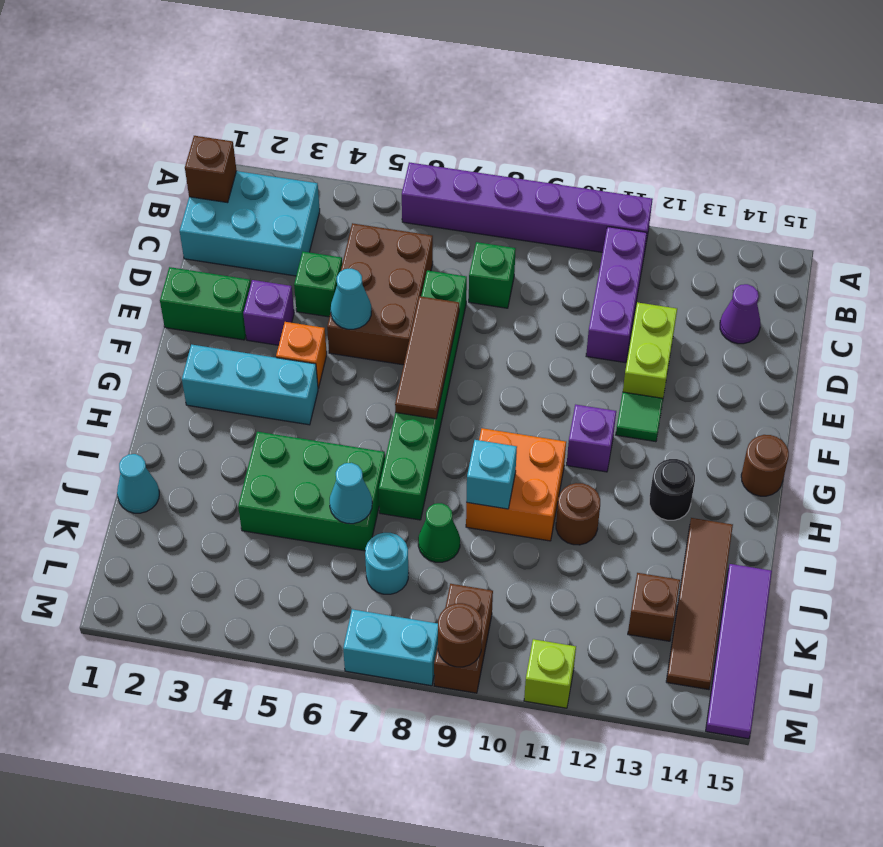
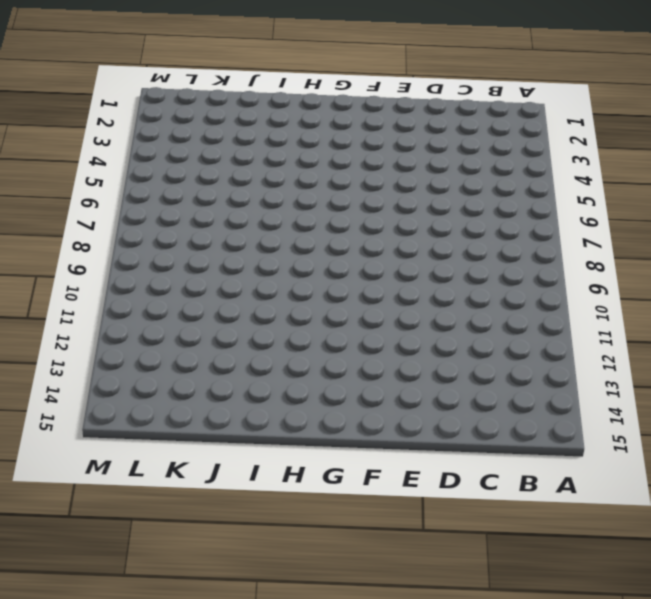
none -> purple 1x6 brick [402,162,653,254]
none -> cyan 2x3 brick [180,171,320,276]
none -> purple 1x3 brick [586,227,647,363]
none -> brown 2x3 brick [327,223,433,365]

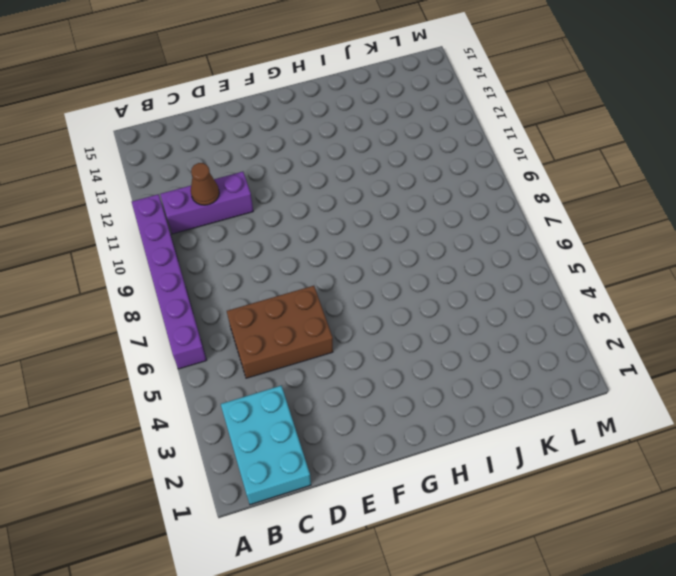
brown 1x1 cone [191,163,219,205] -> none
none -> green 1x1 brick [469,242,516,308]
none -> purple 1x1 cone [720,284,761,344]
none -> green 1x1 brick [294,252,342,317]
none -> green 1x6 brick [379,270,467,520]

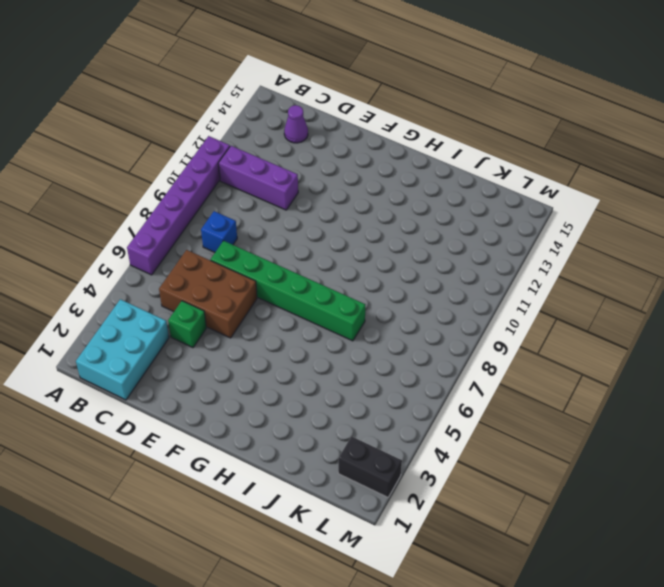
blue 1x1 brick [201,211,237,252] -> green 1x1 brick [469,242,516,308]
black 1x2 brick [338,436,402,497] -> none
none -> lime 1x2 brick [623,302,677,398]
none -> green 1x2 brick [160,267,251,340]
none -> purple 1x1 brick [243,280,294,345]
none -> orange 1x1 brick [276,322,327,388]

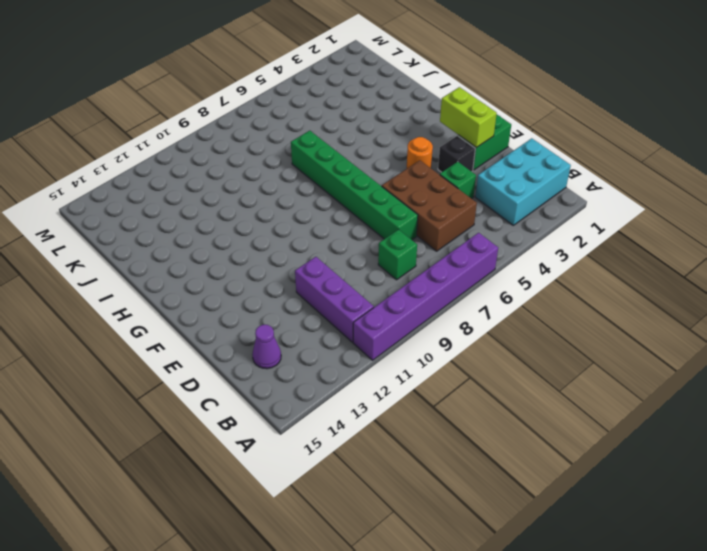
lime 1x2 brick [440,87,497,148] -> lime 1x2 brick moved to [623,302,677,398]
black 1x1 brick [438,136,475,172] -> purple 1x1 brick [243,280,294,345]
orange 1x1 round brick [407,137,433,168] -> orange 1x1 brick [276,322,327,388]
none -> green 1x1 tile [616,392,663,442]
none -> cyan 1x3 brick [182,345,318,425]
none -> purple 1x1 brick [567,405,616,472]
none -> brown 1x1 round brick [741,435,789,496]

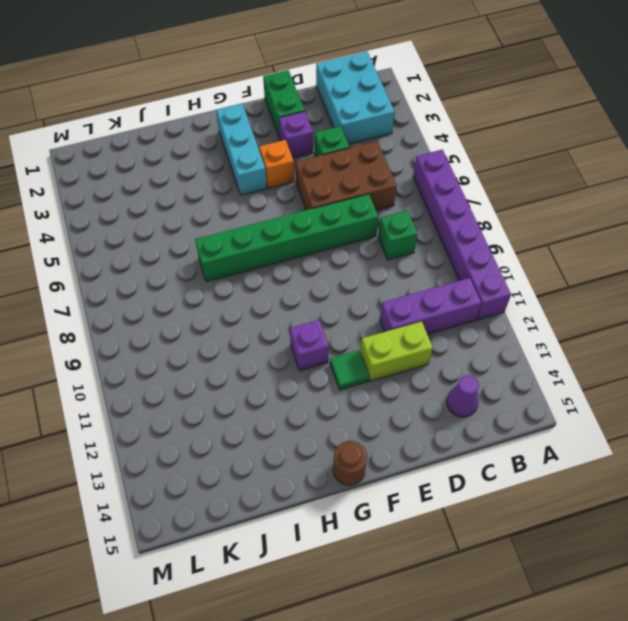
none -> orange 2x2 brick [466,428,566,541]
none -> black 1x1 round brick [649,459,695,520]
none -> green 2x3 brick [238,432,385,551]
none -> brown 1x1 round brick [556,483,600,545]

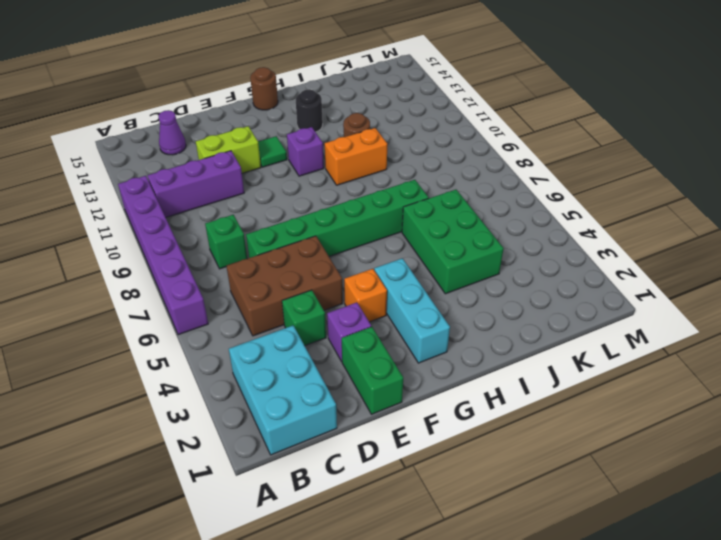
orange 1x2 brick [325,128,387,185] -> orange 2x2 brick [466,428,566,541]
none -> brown 1x4 tile [666,518,733,690]
none -> cyan 1x1 cone [117,454,159,513]
none -> green 1x1 cone [418,503,460,562]
none -> purple 1x4 tile [706,564,772,739]

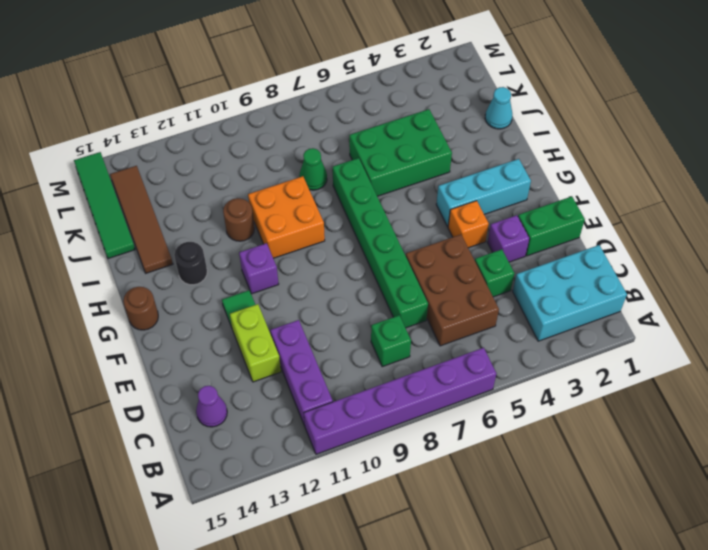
green 1x4 tile [74,152,135,259] -> purple 1x4 tile [706,564,772,739]
none -> cyan 1x1 round brick [365,533,408,594]
none -> brown 1x1 brick [628,573,680,641]
none -> brown 1x2 brick [434,584,493,693]
none -> cyan 1x2 brick [343,609,438,686]

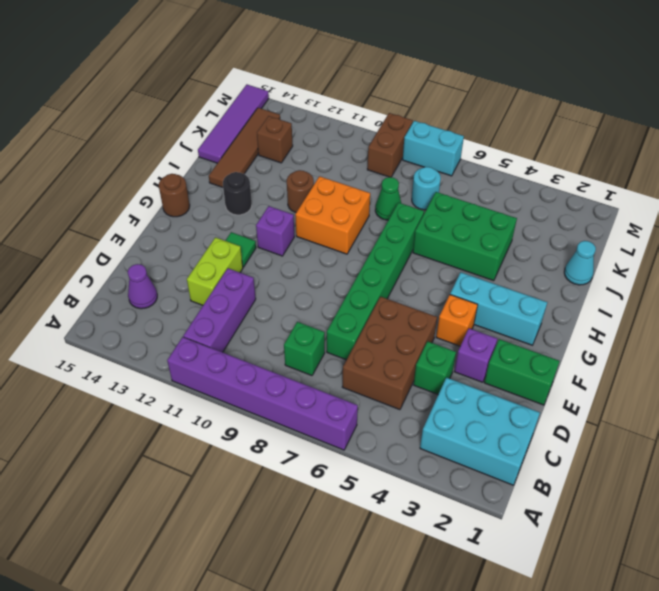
none -> lime 1x1 brick [524,639,576,708]
none -> brown 1x1 brick [185,136,236,203]
none -> cyan 1x1 cone [331,269,371,329]
none -> brown 1x3 tile [395,296,459,419]

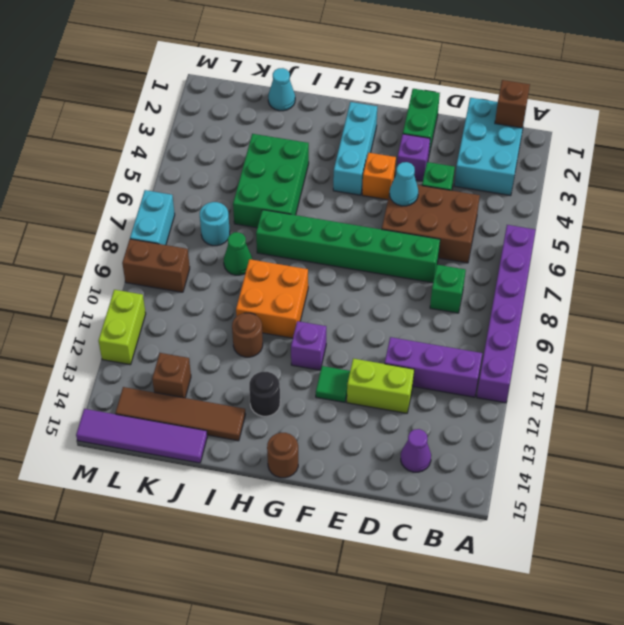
lime 1x2 brick [99,290,146,365] -> lime 1x1 brick [524,639,576,708]
none -> brown 1x3 tile [395,296,459,419]
none -> cyan 1x1 brick [466,440,517,509]
none -> cyan 1x1 cone [330,463,372,524]
none -> brown 1x1 round brick [438,603,482,667]

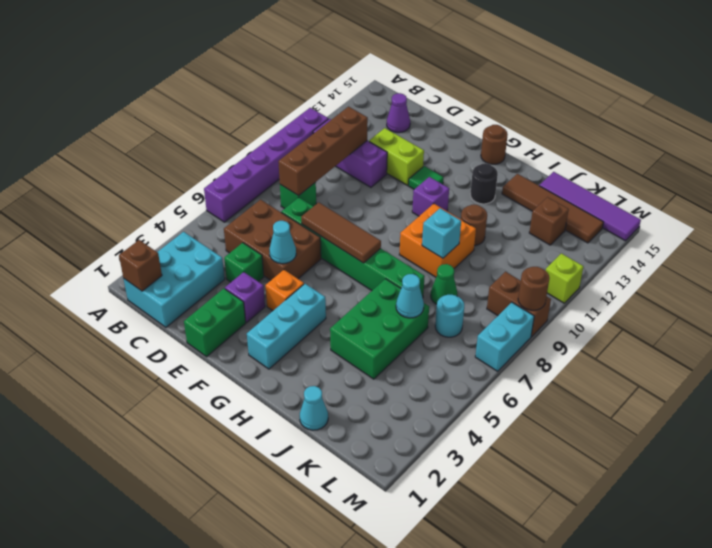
brown 1x4 brick [278,107,368,196] -> none

